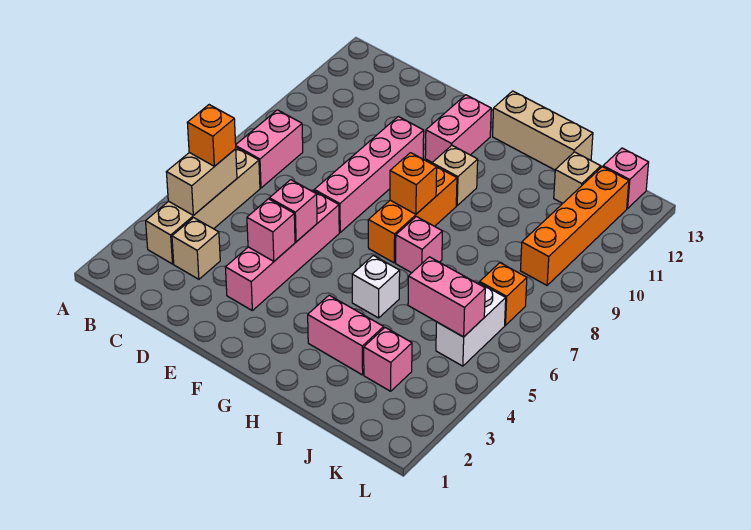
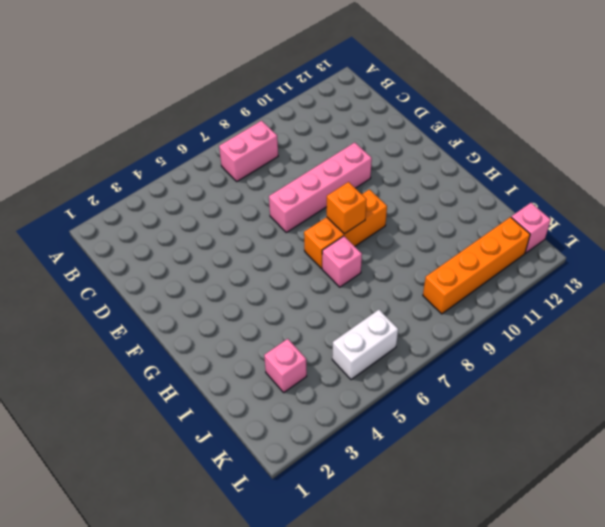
none -> tan 1x4 brick [146,148,260,264]
none -> tan 1x1 brick [172,218,220,279]
none -> pink 1x4 brick [225,190,339,310]

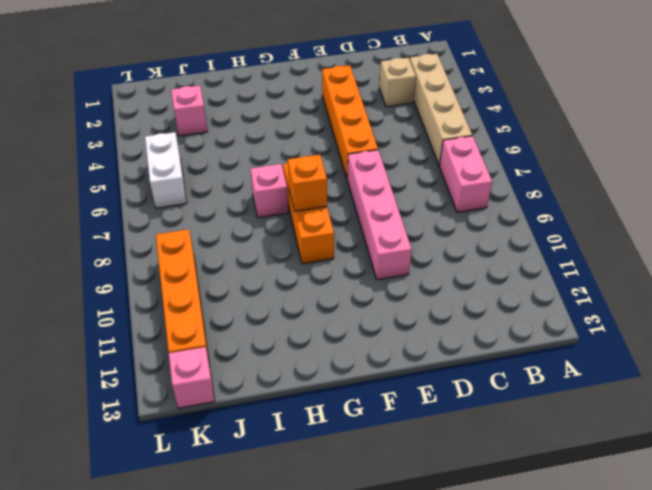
orange 1x4 brick [322,66,378,178] -> pink 1x4 brick [225,190,339,310]
none -> pink 1x2 brick [425,95,491,162]
none -> tan 1x1 brick [432,145,478,205]
none -> tan 1x3 brick [493,91,593,170]

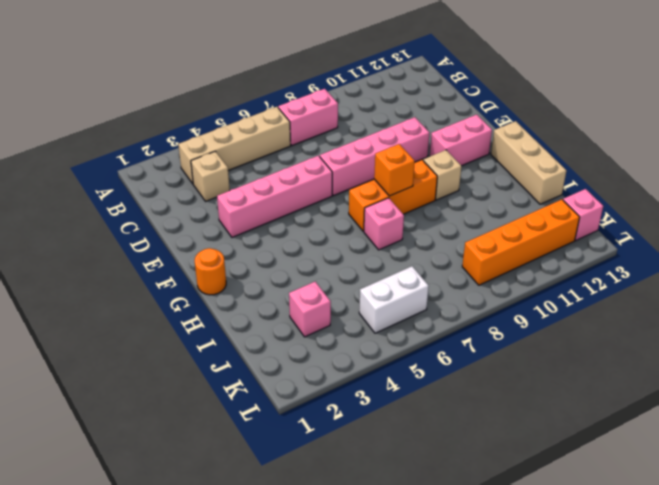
orange 1x1 round brick [195,248,226,295] -> none
none -> pink 1x2 brick [308,295,384,375]
none -> white 1x1 brick [352,255,400,318]
none -> tan 1x1 brick [554,152,601,203]

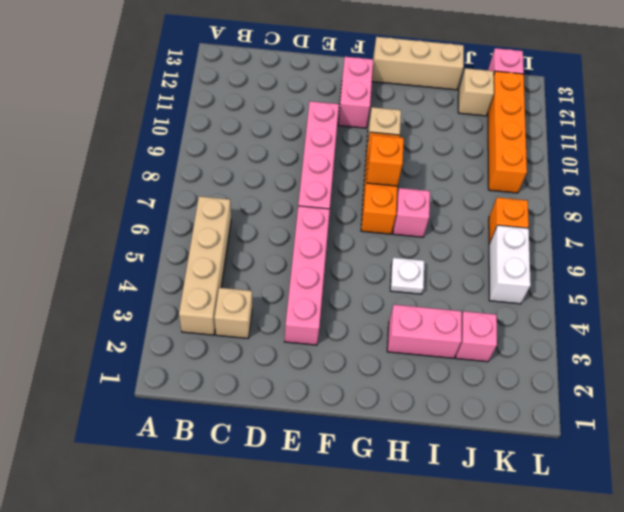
white 1x1 plate [390,258,424,294] -> white 1x1 brick [352,255,400,318]
none -> pink 1x2 brick [236,110,303,188]
none -> tan 1x2 brick [166,149,237,215]
none -> pink 1x1 brick [247,199,295,261]

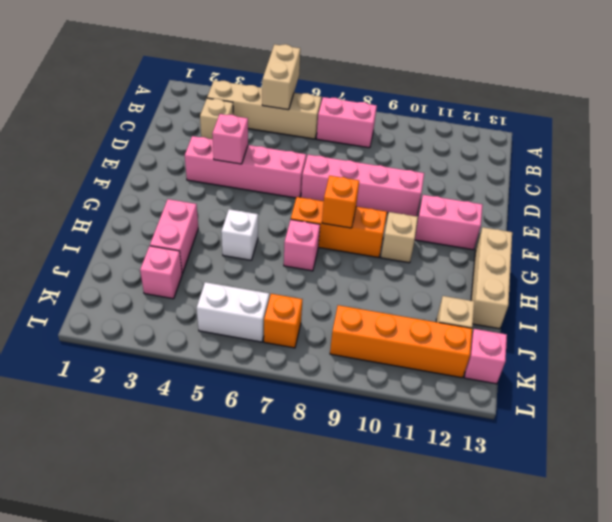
tan 1x2 brick [262,44,300,110] -> tan 1x2 brick turned to [166,149,237,215]
none -> pink 1x1 brick [269,180,317,242]
none -> pink 1x2 brick [408,257,485,337]
none -> orange 1x1 brick [187,105,236,166]

